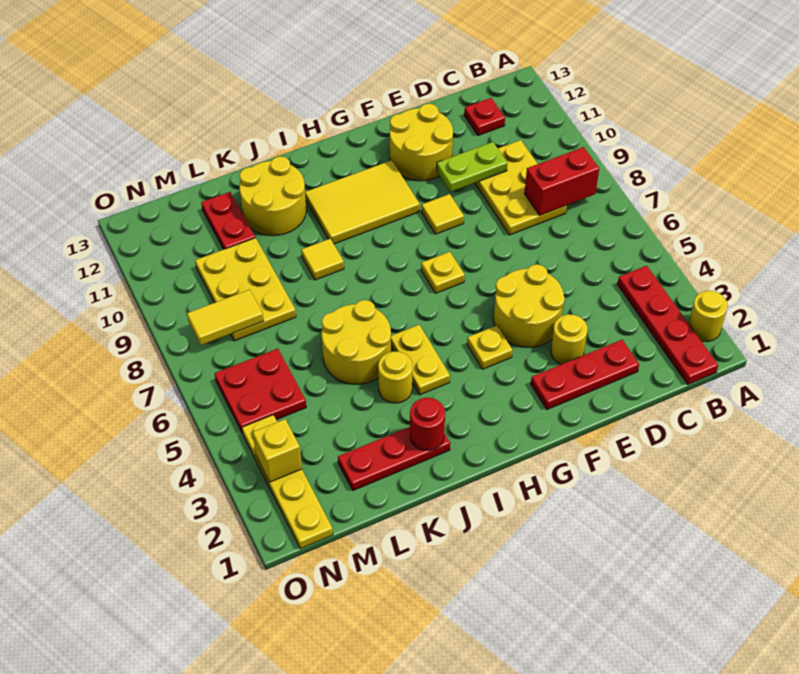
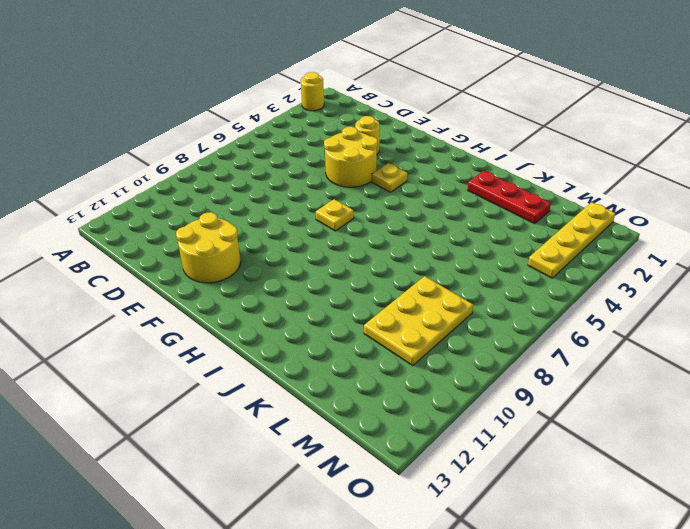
none -> red 1x4 plate [618,266,718,384]
none -> yellow 2x3 plate [475,140,567,235]
none -> red 1x1 plate [464,98,505,135]

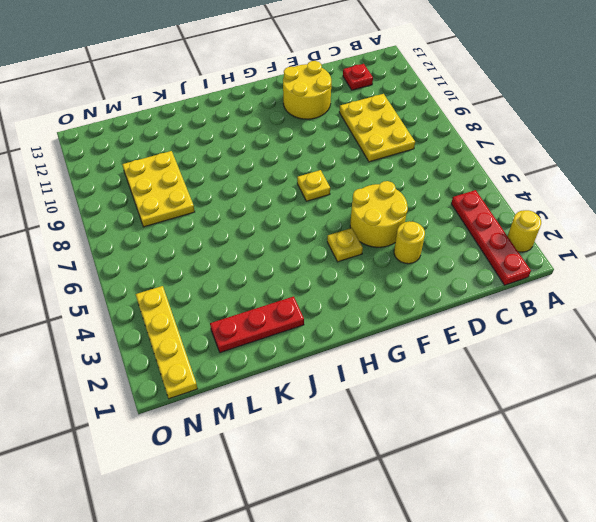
none -> red 1x3 plate [531,340,639,410]
none -> yellow 1x1 tile [422,194,464,234]
none -> yellow 2x3 tile [305,160,420,244]

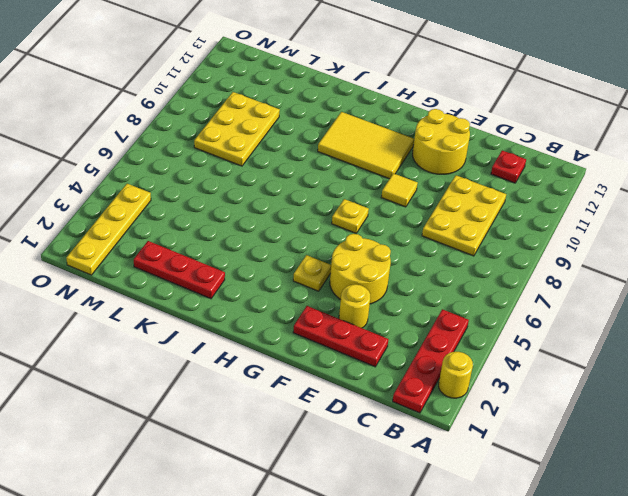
none -> yellow 1x2 plate [391,325,450,395]
none -> yellow 1x1 round brick [378,351,412,403]
none -> yellow 2x2 round brick [322,300,391,384]

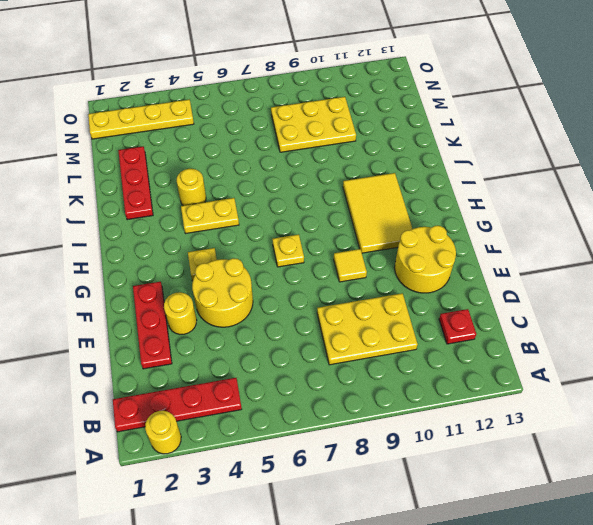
none -> yellow 2x2 round brick [322,300,391,384]
none -> yellow 1x1 tile [301,239,344,280]
none -> yellow 2x2 round brick [240,156,306,236]

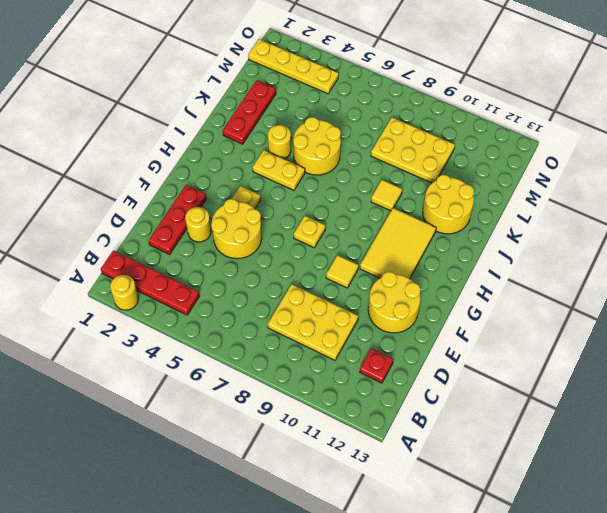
none -> red 1x2 plate [201,192,255,249]
none -> red 2x2 plate [215,349,306,433]
none -> red 1x2 brick [524,147,599,216]

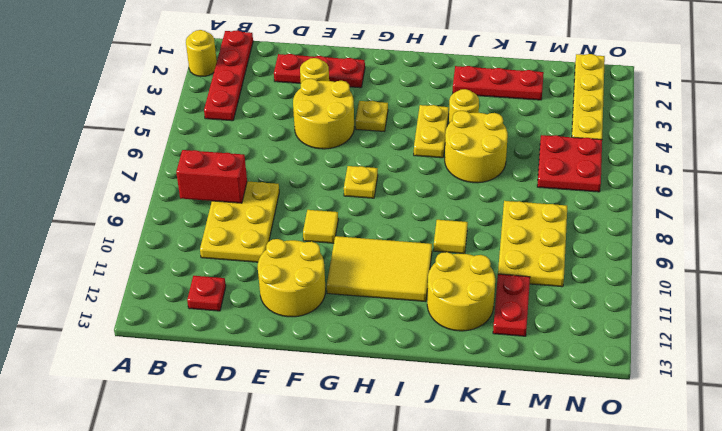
none -> lime 1x2 plate [437,142,508,192]
none -> red 1x1 round brick [410,398,445,450]
none -> yellow 1x2 tile [187,290,263,345]

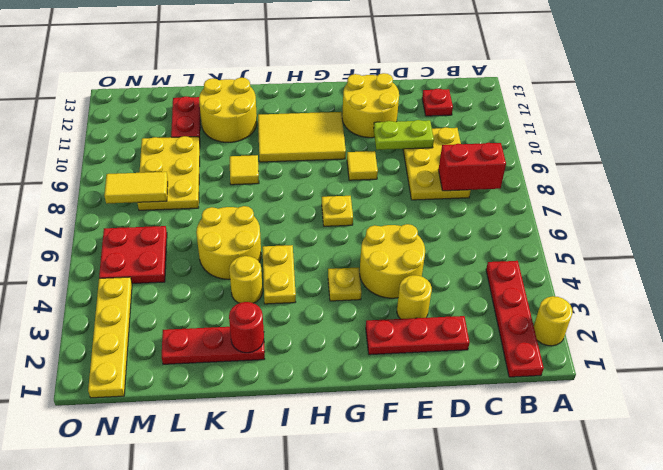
none -> yellow 1x1 brick [253,419,302,482]

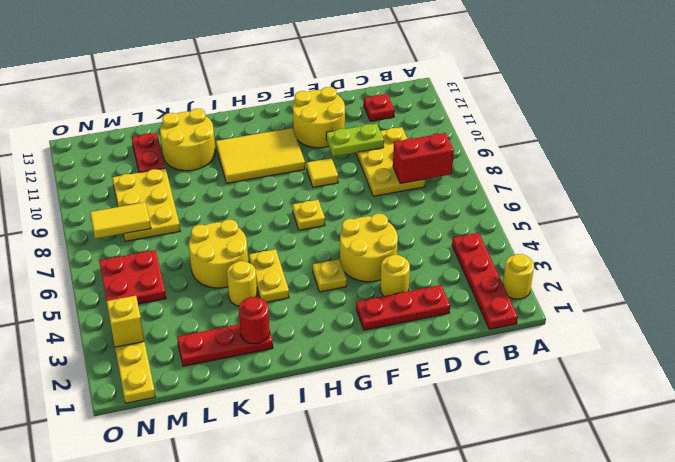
none -> yellow 1x1 tile [301,239,344,280]

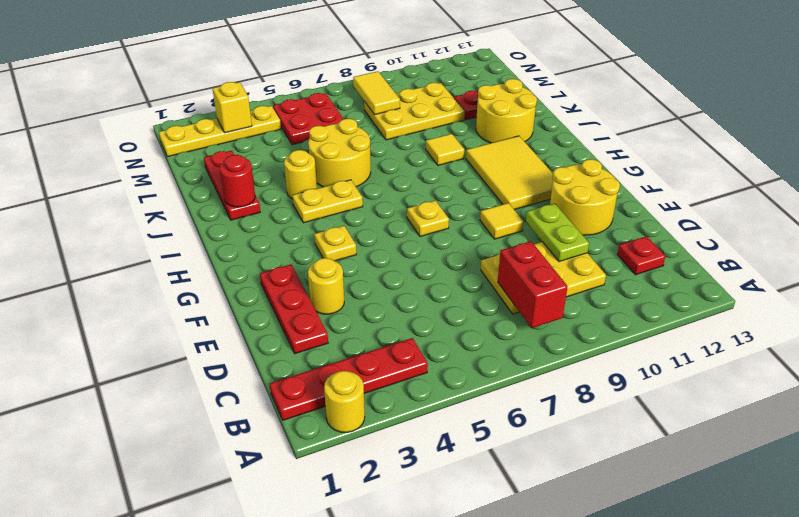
none -> yellow 2x2 round brick [494,264,565,347]

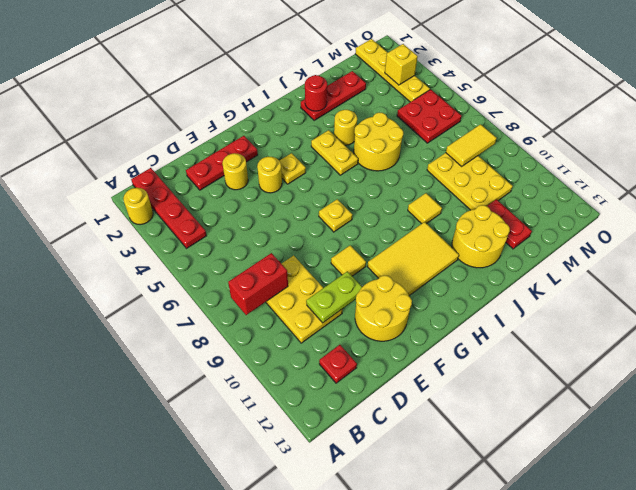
yellow 1x1 round brick [257,157,282,193] -> yellow 2x2 round brick [494,264,565,347]

